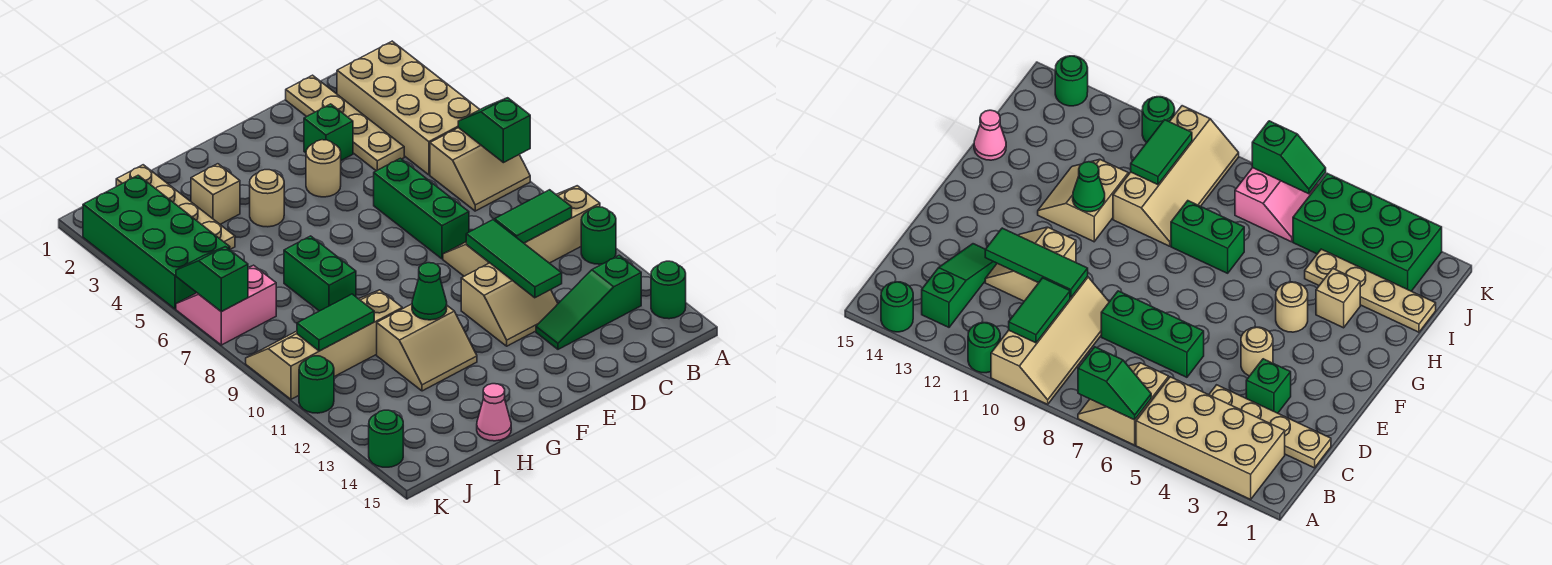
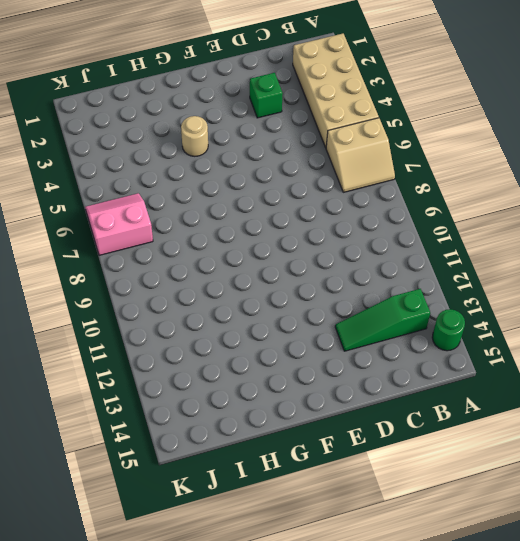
none -> tan 2x4 slope [443,186,600,276]
none -> green 1x1 round brick [581,207,616,264]
none -> tan 1x4 plate [286,75,404,171]

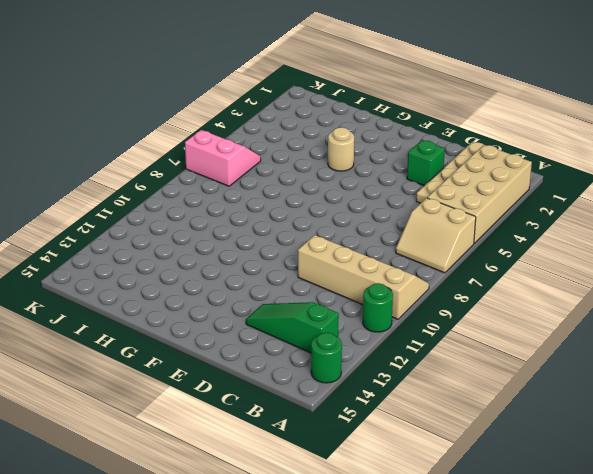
none -> green 1x3 brick [374,158,469,259]
none -> tan 2x2 slope [461,263,558,346]
none -> tan 1x1 round brick [306,140,341,197]

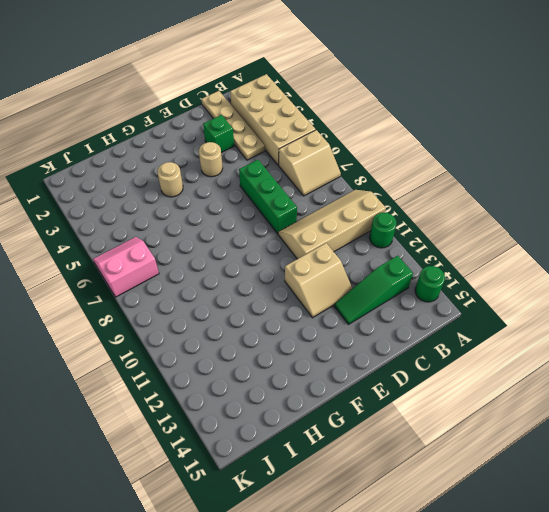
none -> tan 2x2 slope [377,304,477,391]
none -> tan 1x1 brick [191,164,240,224]
none -> green 1x2 brick [284,236,356,311]

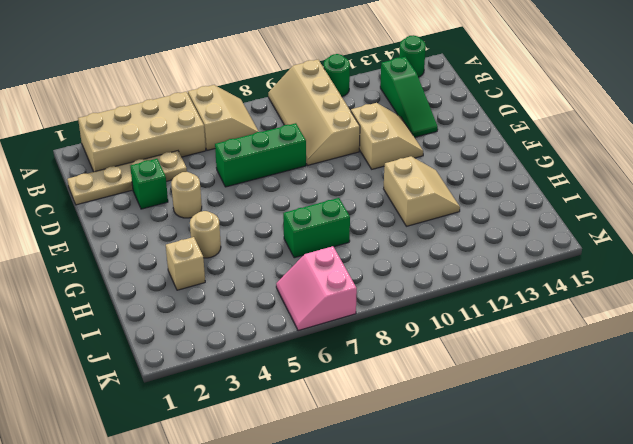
none -> tan 2x4 slope [246,290,402,399]
none -> pink 1x1 cone [477,384,511,441]
none -> tan 1x4 plate [116,165,235,249]

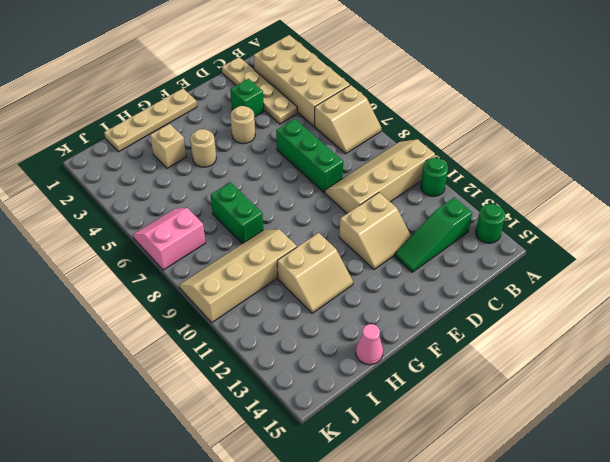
tan 1x4 plate [104,89,197,152] -> tan 1x4 plate turned to [116,165,235,249]
none -> green 2x4 brick [83,175,230,309]
none -> green 1x1 round brick [299,356,334,413]
none -> green 1x1 round brick [369,410,403,467]

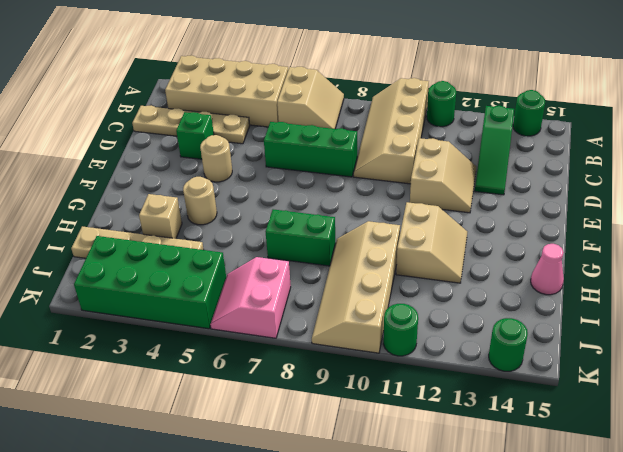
none -> green 1x2 slope [458,98,530,163]
none -> green 1x2 tile [495,190,572,243]
none -> green 1x3 tile [466,220,562,298]

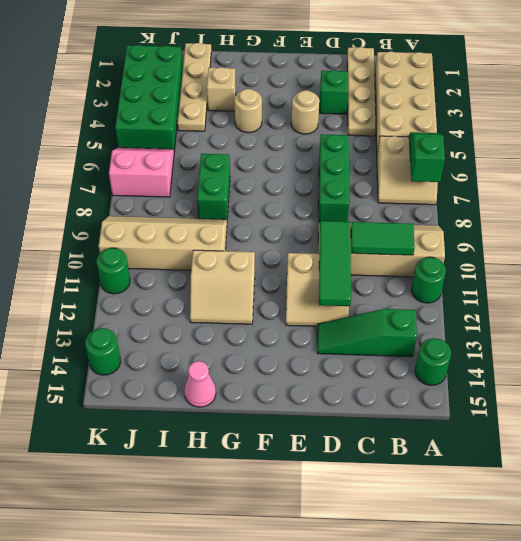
none -> green 1x1 cone [412,263,447,320]
none -> green 1x2 tile [297,294,374,351]
none -> green 1x2 slope [176,247,248,312]

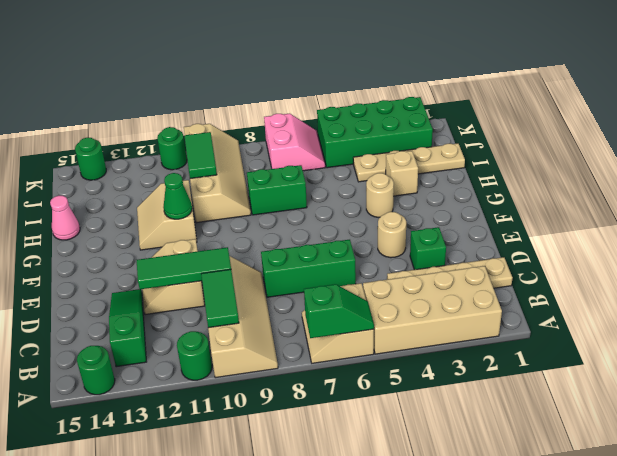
none -> green 1x2 slope [176,247,248,312]

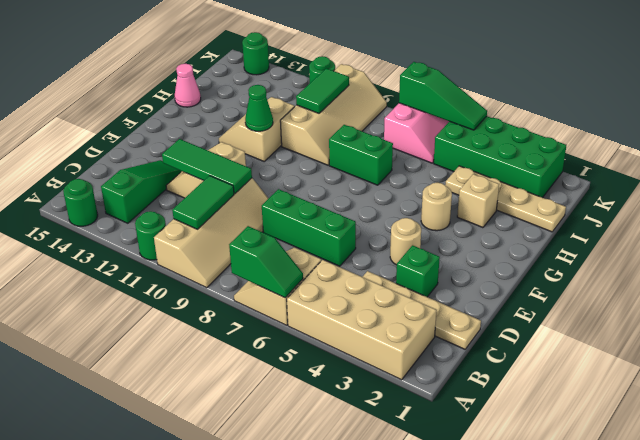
green 1x3 slope [399,62,487,130] -> green 1x2 slope [176,247,248,312]

